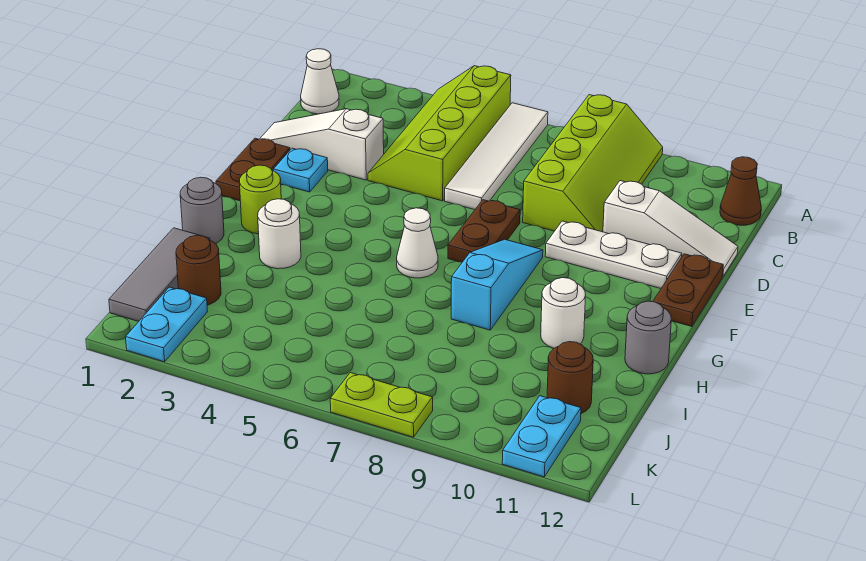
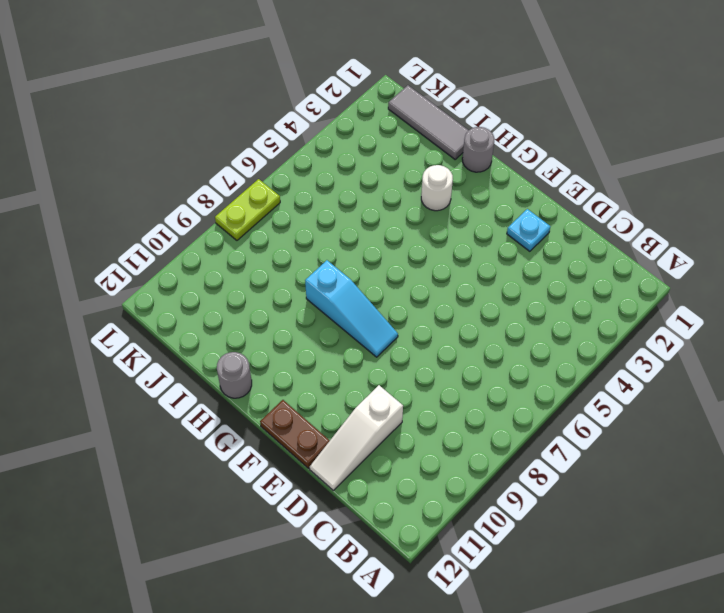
none -> lime 2x4 slope [368,66,511,201]
none -> white 1x4 tile [445,103,548,210]
none -> lime 2x4 slope [523,95,663,232]

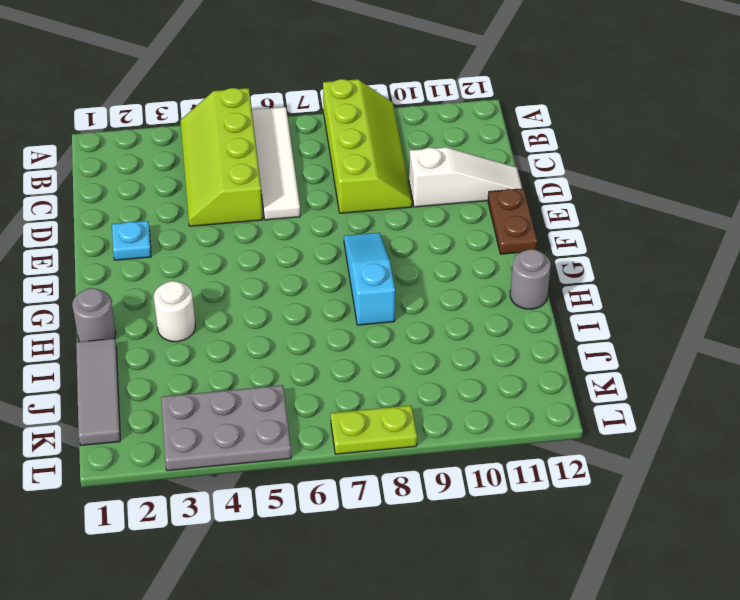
grey 2x3 plate [161,385,291,471] -> none
none -> white 1x1 cone [301,49,339,114]
none -> brown 1x1 cone [720,157,761,225]
none -> white 1x3 slope [260,109,384,180]

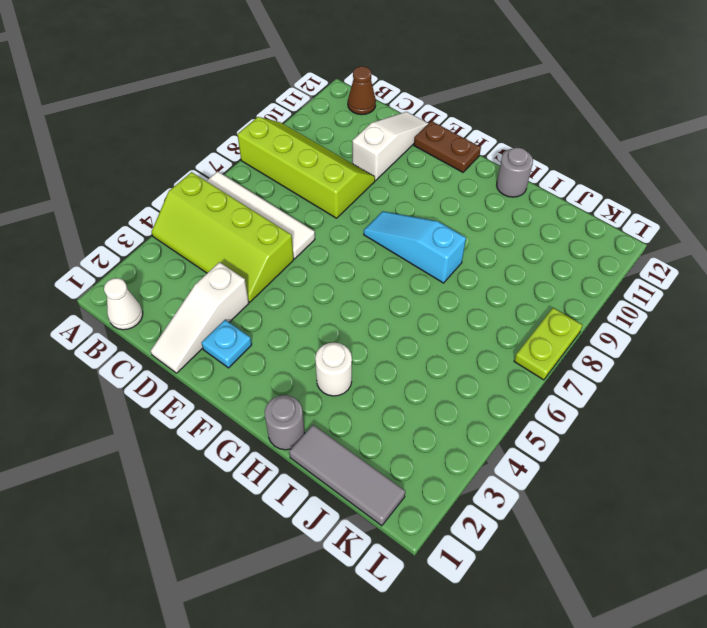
none -> brown 1x2 plate [216,138,290,201]
none -> brown 1x2 plate [448,200,520,262]
none -> white 1x3 plate [545,221,682,288]

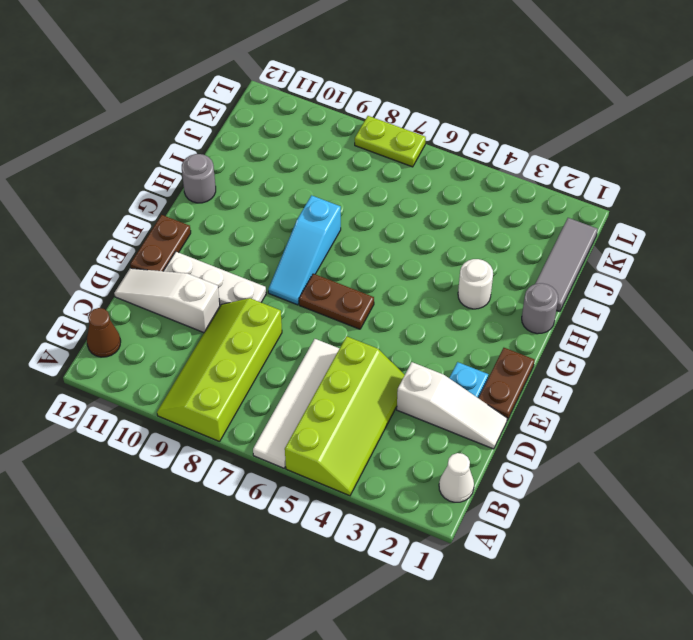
brown 1x2 plate [299,274,374,329] -> brown 1x2 plate turned to [448,200,520,262]
none -> lime 1x1 round brick [240,165,281,234]
none -> white 1x1 cone [397,208,438,278]
none -> white 1x1 round brick [541,278,586,348]

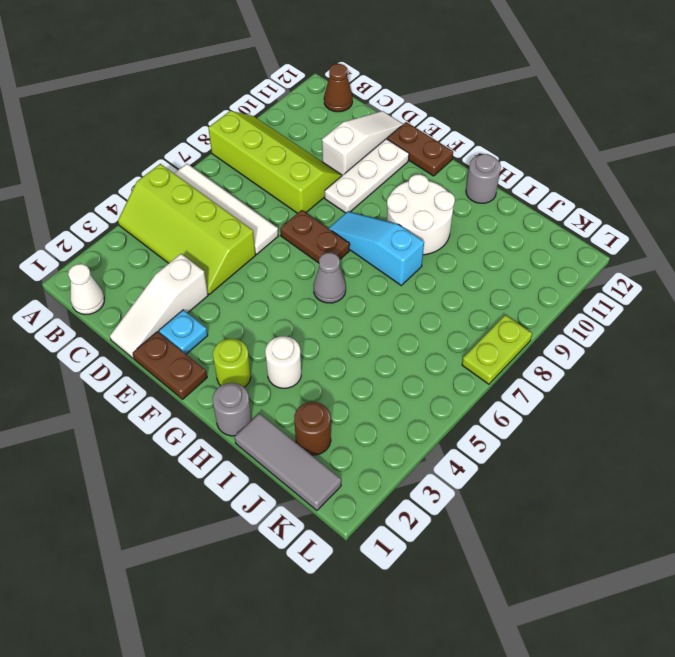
grey 1x1 cone [314,253,346,303] -> white 1x1 cone [397,208,438,278]
white 2x2 round brick [387,174,455,255] -> white 1x1 round brick [541,278,586,348]
none -> brown 1x1 round brick [547,342,593,413]
none -> cyan 1x2 plate [126,287,207,362]
none -> cyan 1x2 plate [502,396,581,477]

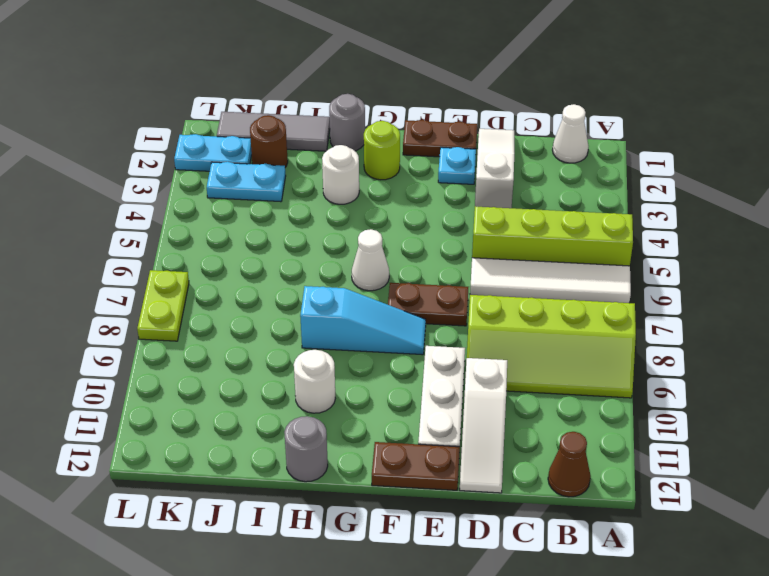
cyan 1x2 plate [207,162,286,202] -> cyan 1x2 plate moved to [502,396,581,477]
none -> brown 1x1 round brick [547,342,593,413]

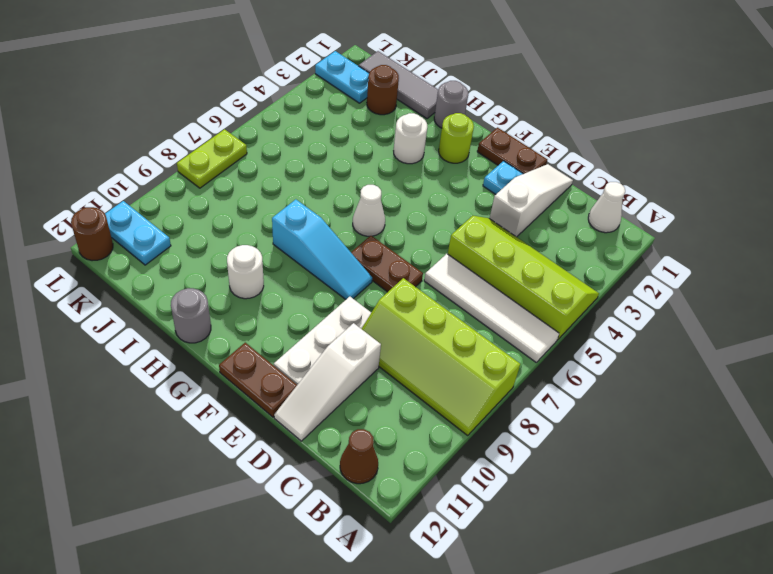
brown 1x1 round brick [71,207,113,261] -> brown 1x1 round brick moved to [547,342,593,413]

